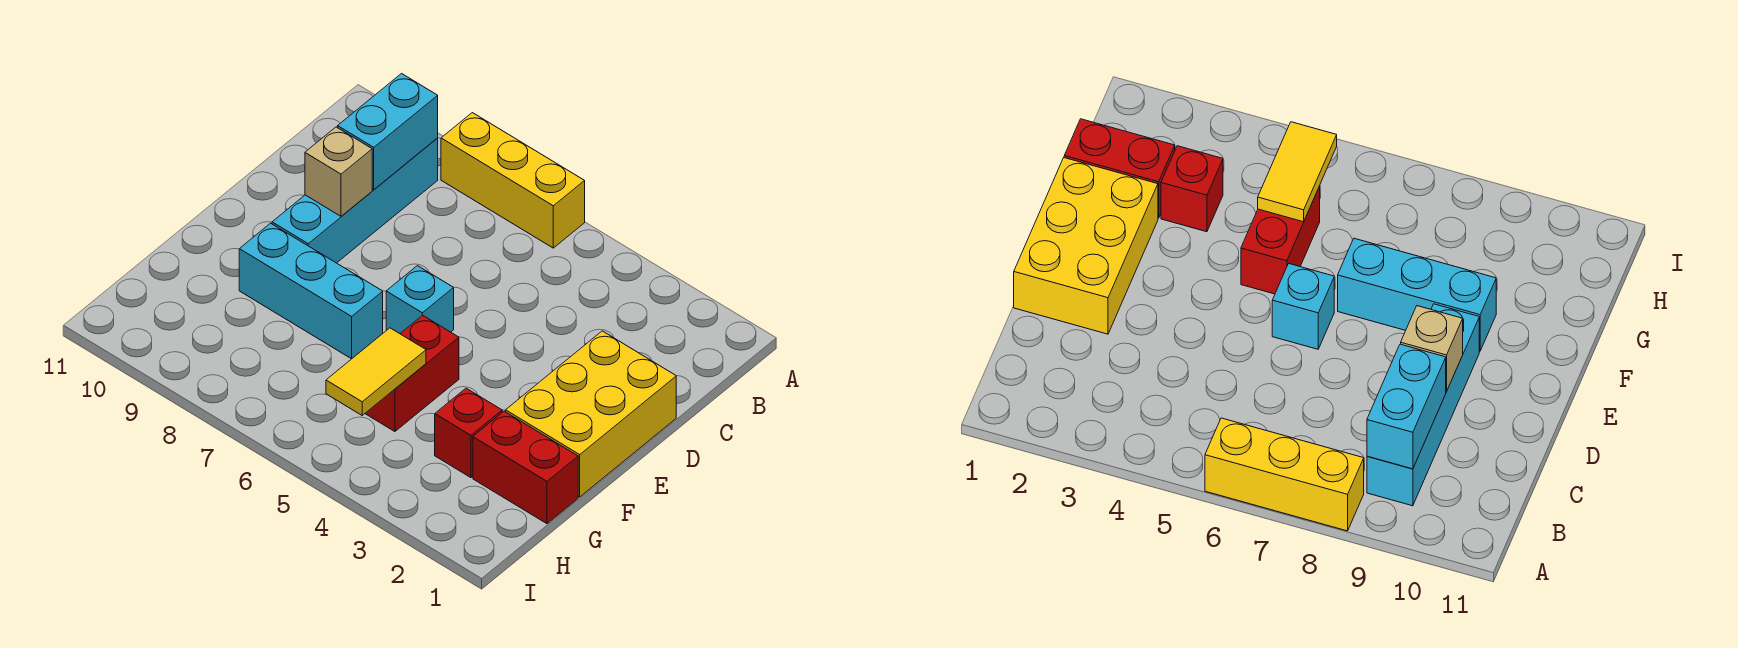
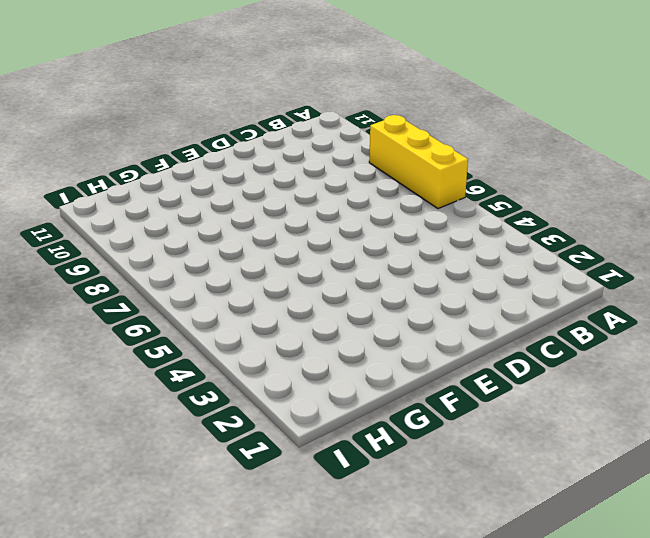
none -> cyan 1x4 brick [272,138,438,263]
none -> yellow 2x3 brick [506,331,676,497]

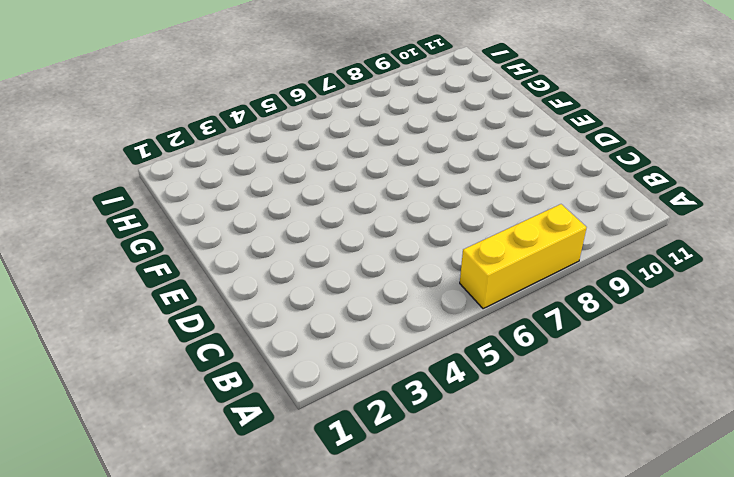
none -> cyan 1x4 brick [272,138,438,263]
none -> yellow 2x3 brick [506,331,676,497]

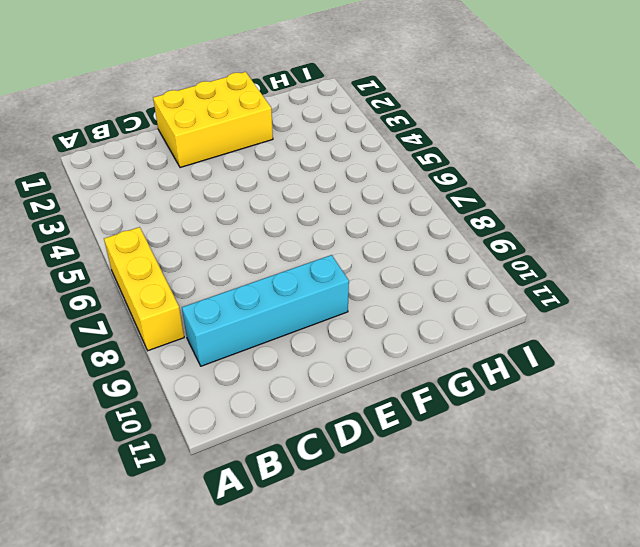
none -> cyan 1x1 brick [386,266,454,334]
none -> red 1x2 brick [365,315,459,432]

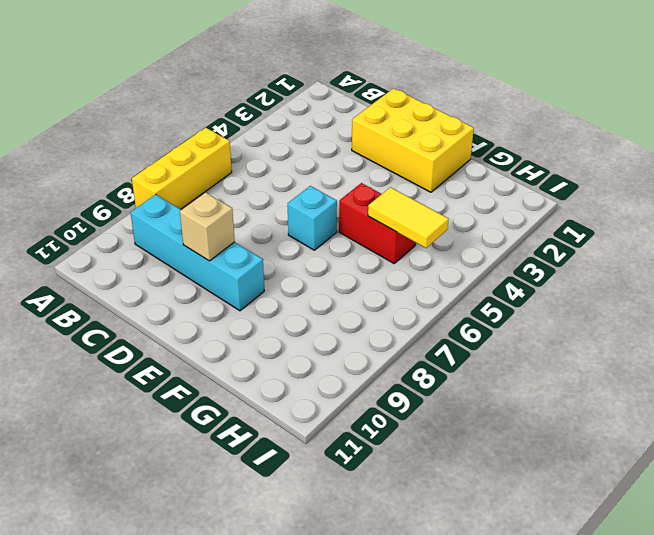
none -> cyan 1x3 brick [239,223,383,359]
none -> red 1x2 brick [473,411,578,524]

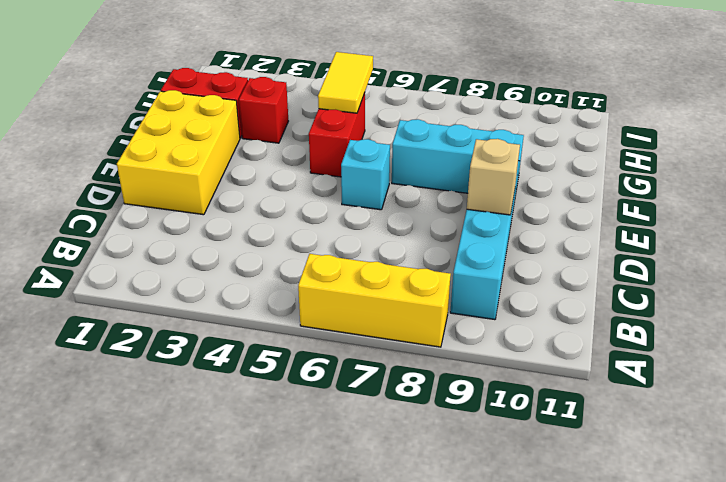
none -> cyan 1x2 brick [338,74,438,190]

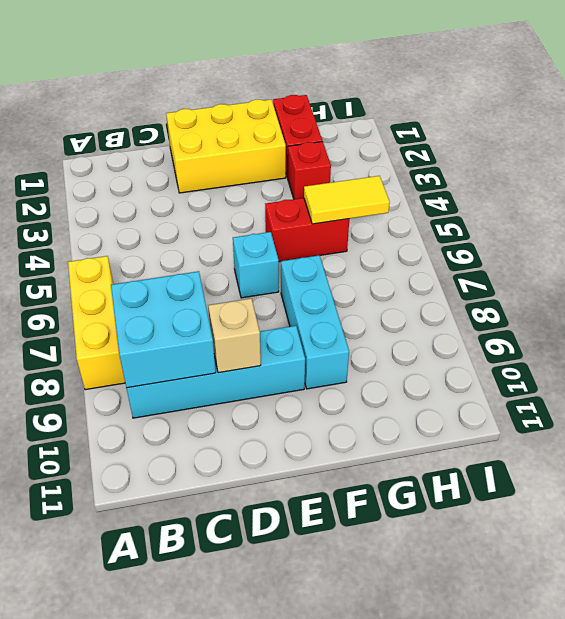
cyan 2x2 brick [111,271,216,388] -> cyan 1x2 brick [338,74,438,190]

